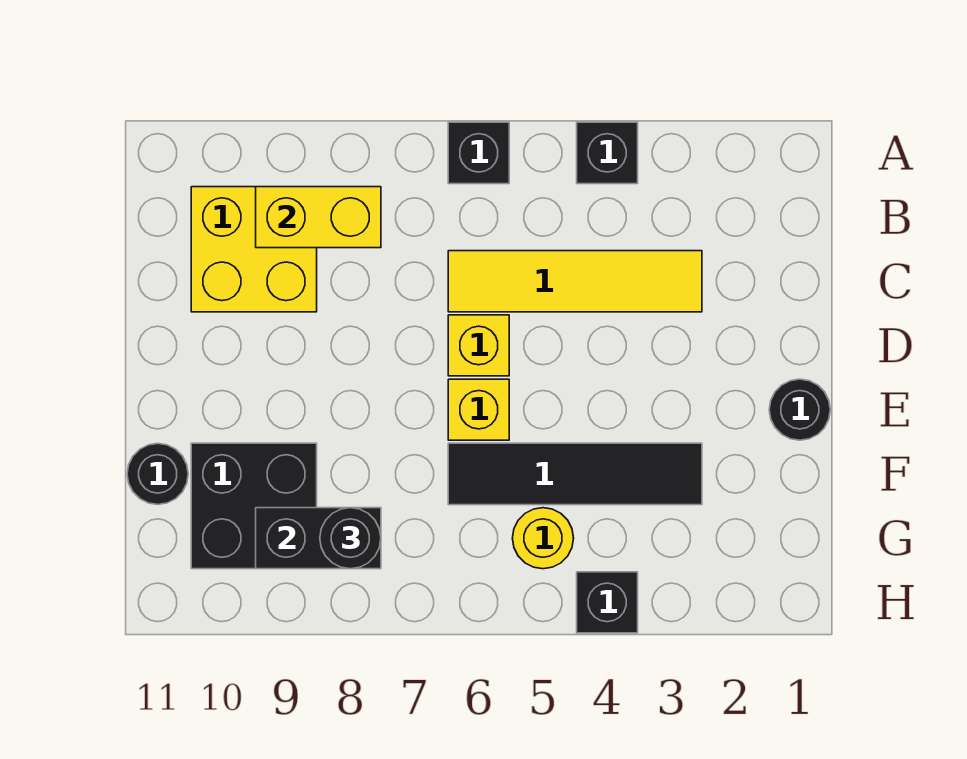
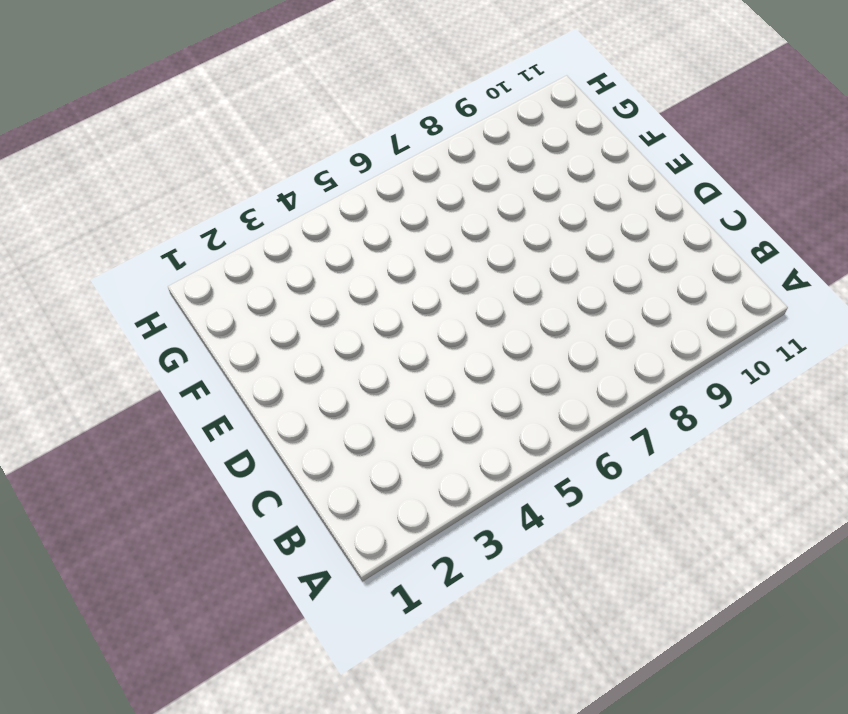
none -> black 1x1 brick [577,122,638,184]
none -> black 1x1 brick [448,122,509,184]
none -> yellow 2x2 brick [191,187,317,312]

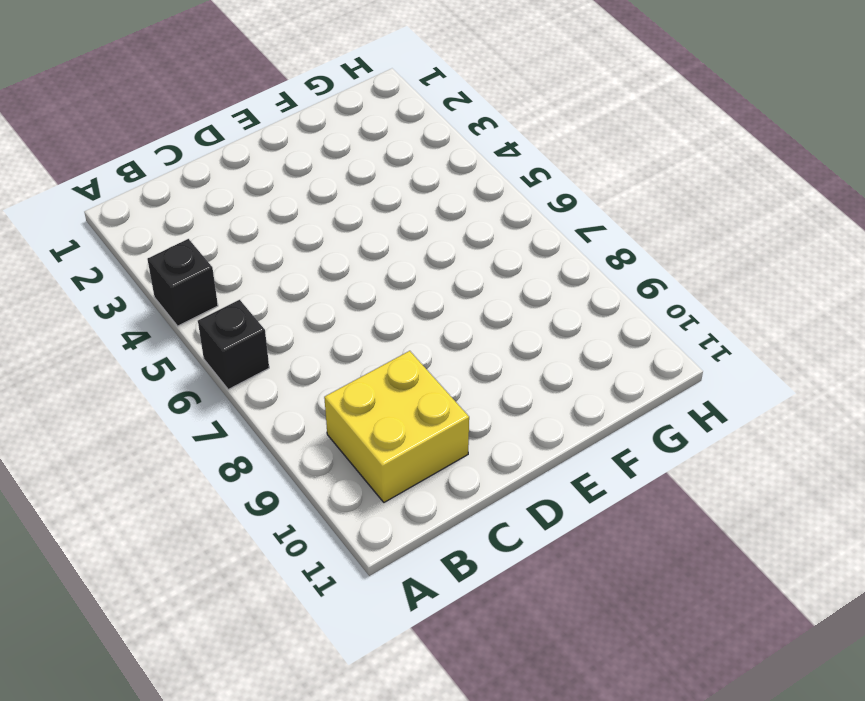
none -> yellow 1x4 tile [448,251,702,312]
none -> yellow 1x1 brick [448,315,509,376]
none -> black 1x1 round brick [769,379,830,440]

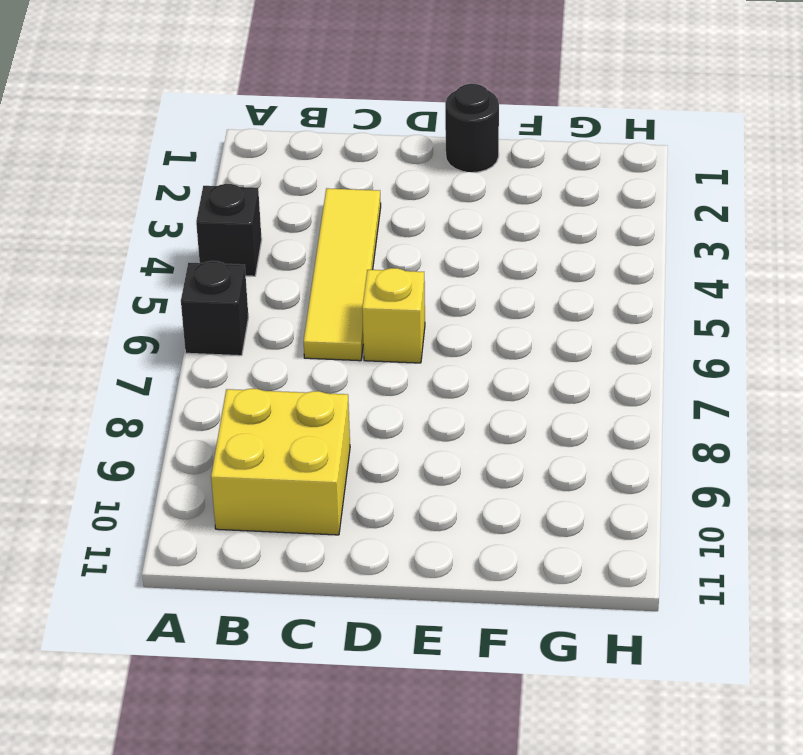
none -> yellow 1x1 brick [448,379,509,440]
none -> black 1x4 tile [448,443,702,505]
none -> black 2x2 brick [191,443,317,569]

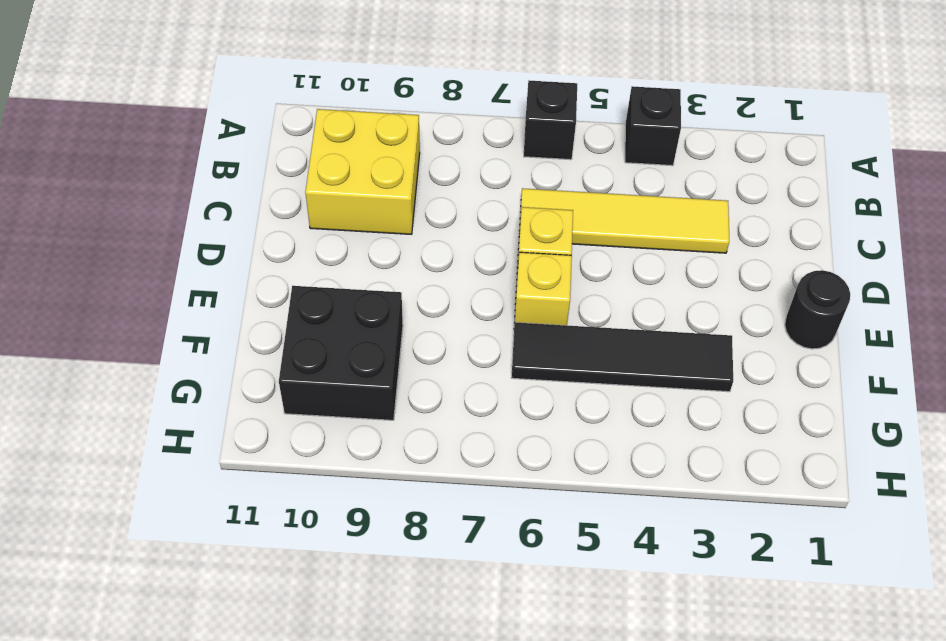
none -> black 1x1 round brick [127,443,188,505]
none -> yellow 1x1 round brick [512,508,574,569]
none -> black 1x1 brick [577,572,638,633]

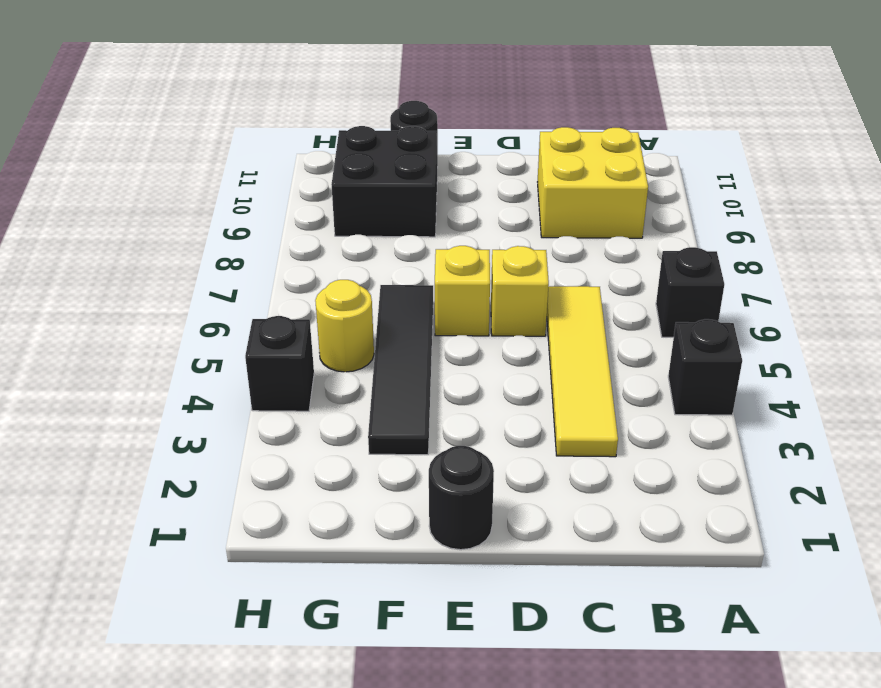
none -> yellow 1x2 brick [256,187,381,248]
none -> black 1x2 brick [256,508,381,569]
none -> black 1x1 round brick [320,508,381,569]

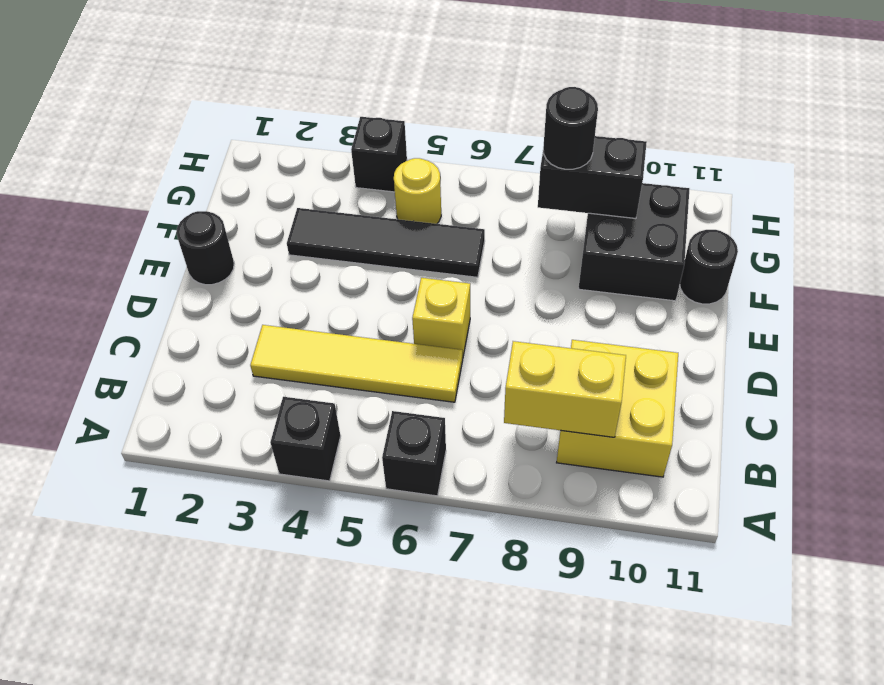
none -> yellow 1x1 brick [448,379,509,440]

